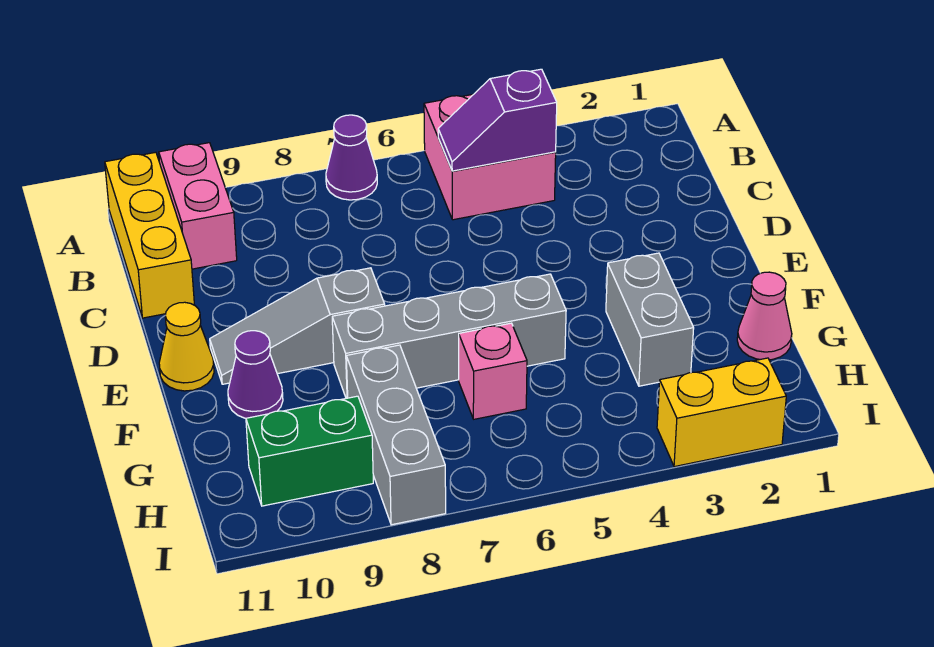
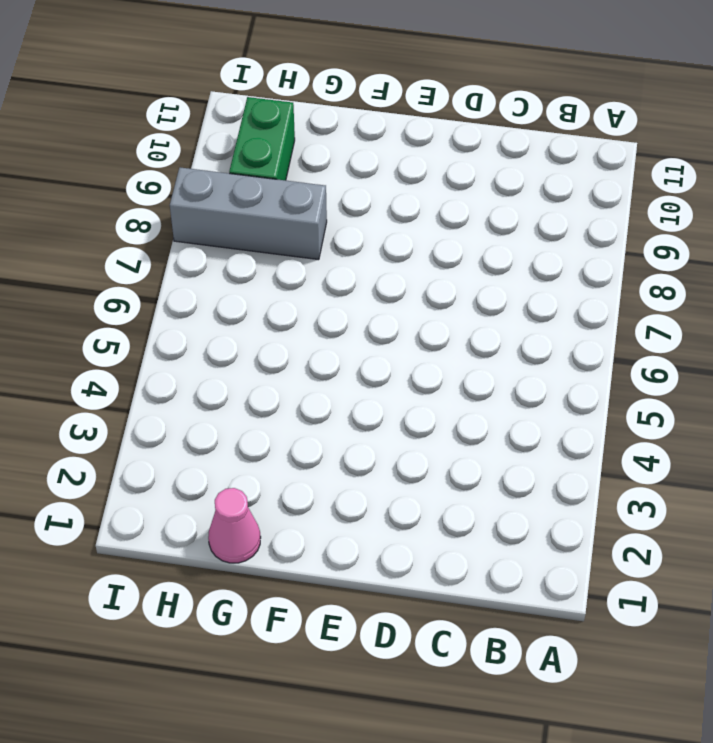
none -> pink 2x2 brick [424,94,556,220]
none -> purple 1x1 cone [326,115,377,200]
none -> pink 1x2 brick [159,143,237,269]

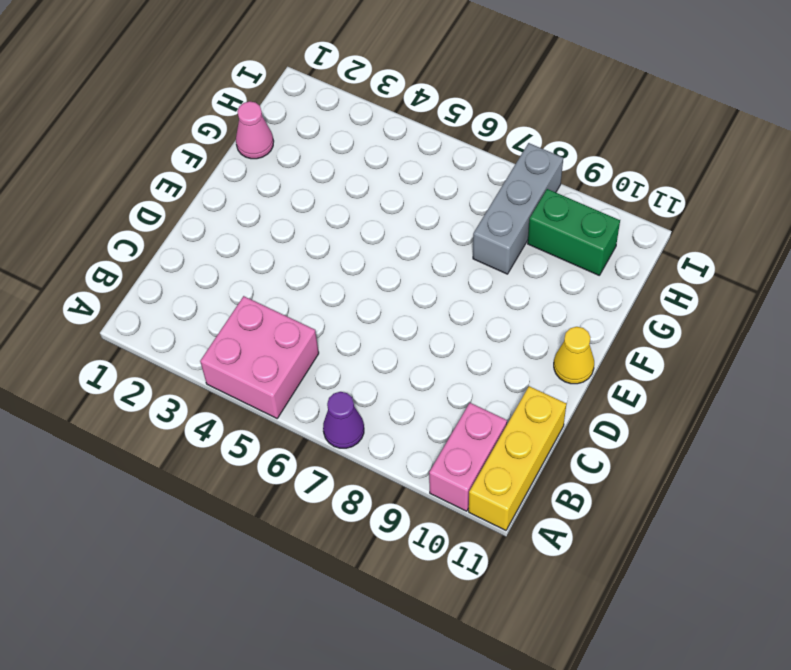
none -> grey 1x3 slope [210,268,385,384]
none -> grey 1x2 brick [606,253,694,386]
none -> grey 1x4 brick [332,274,566,398]

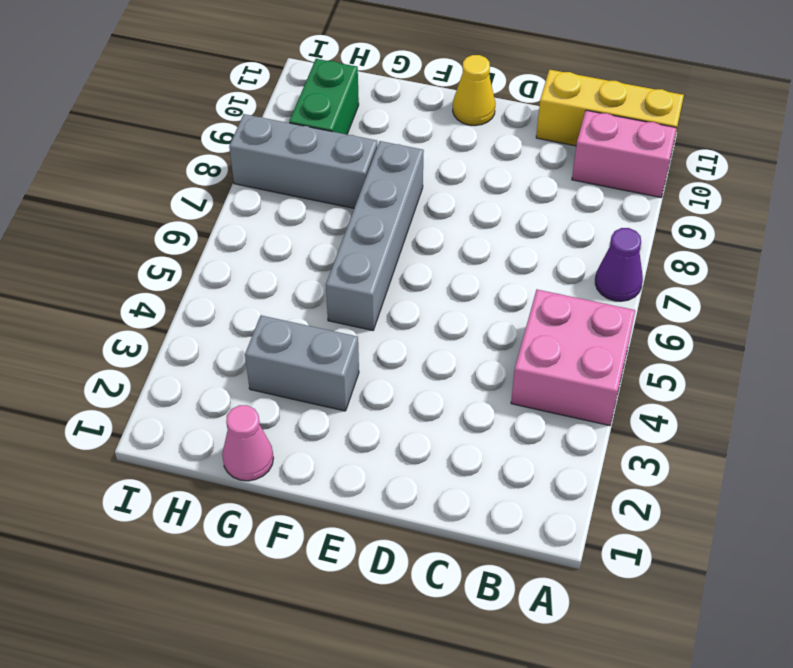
none -> grey 1x3 slope [210,268,385,384]
none -> purple 1x1 cone [228,331,283,418]
none -> pink 1x1 brick [459,323,527,419]

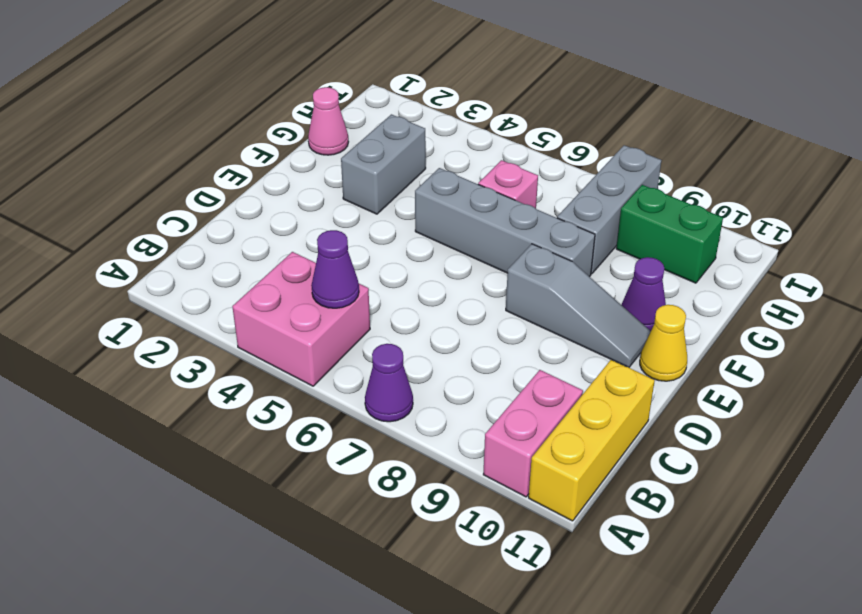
purple 1x1 cone [311,230,359,308] -> purple 1x2 slope [438,69,557,171]
none -> yellow 1x2 brick [657,358,786,467]

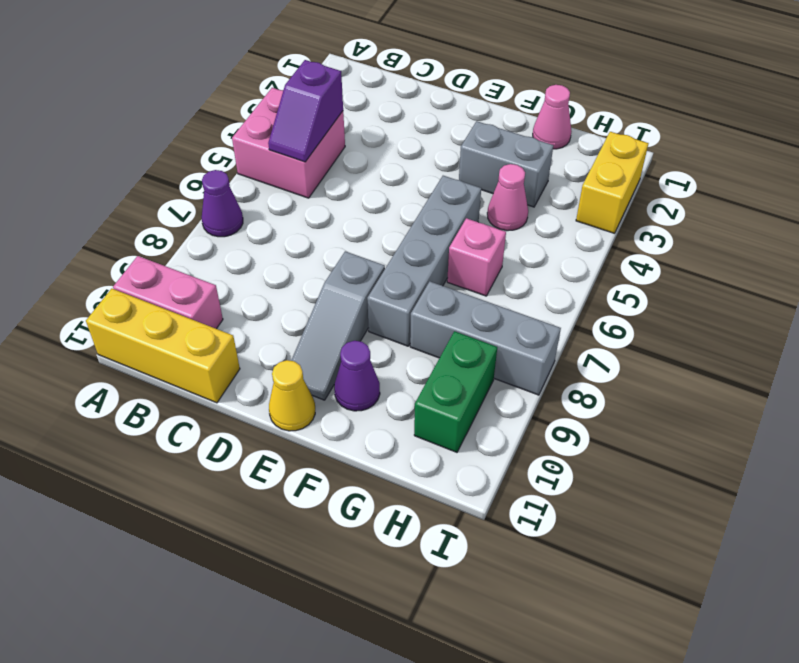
pink 1x1 cone [487,164,528,231] -> none

